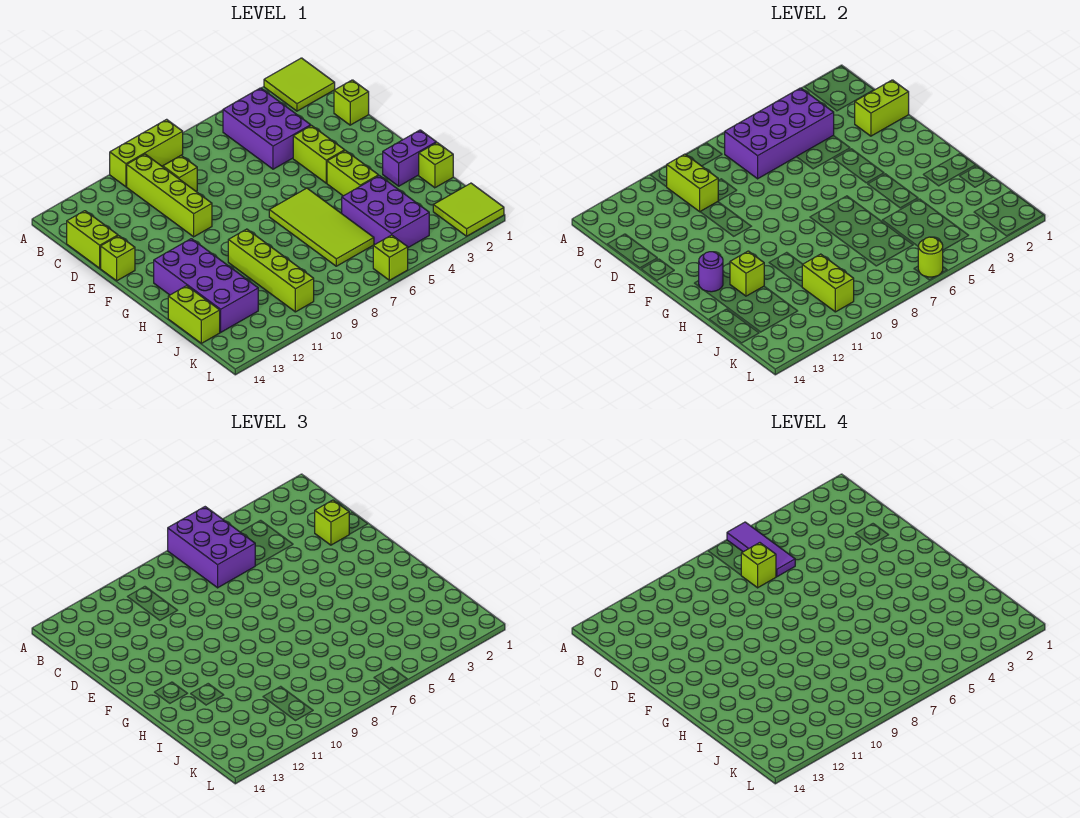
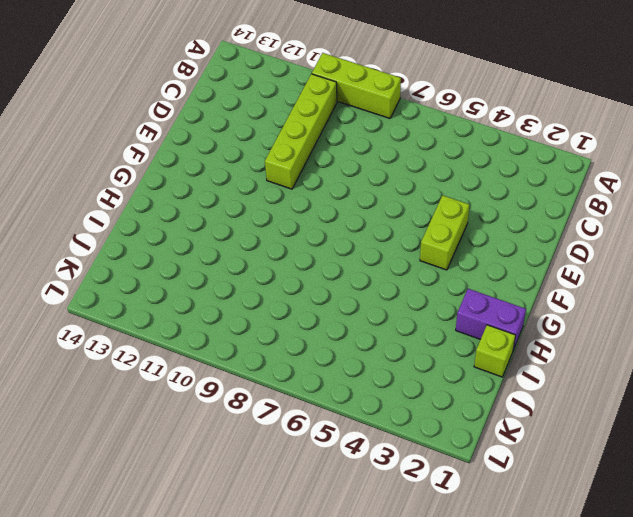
none -> lime 2x2 tile [264,58,335,111]
none -> purple 2x3 brick [223,88,311,169]
none -> lime 1x1 brick [163,155,197,191]
none -> lime 1x2 brick [67,211,118,268]

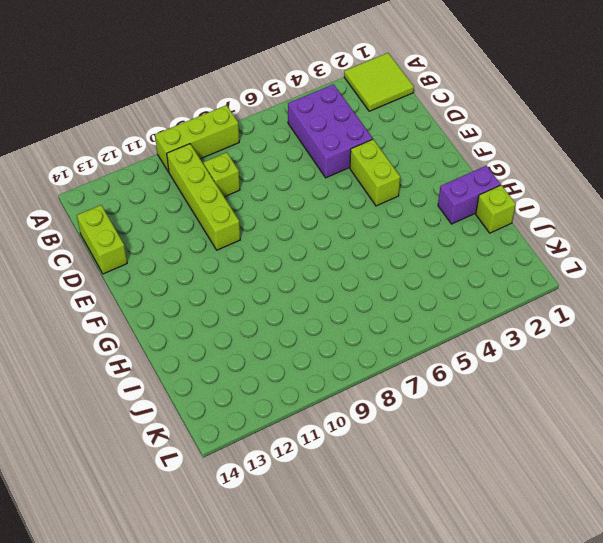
none -> lime 1x1 brick [334,80,369,125]
none -> lime 1x1 brick [101,236,135,281]
none -> lime 1x2 brick [327,151,379,196]
none -> lime 2x4 tile [269,188,374,266]

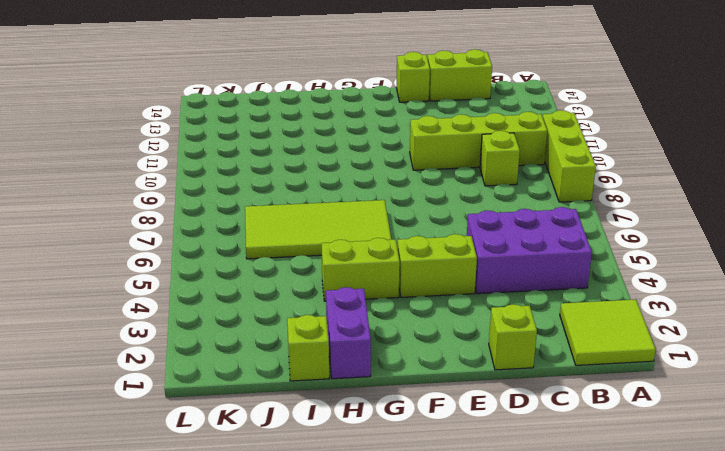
none -> purple 2x4 brick [154,239,258,332]
none -> lime 1x4 brick [228,229,314,312]
none -> purple 2x3 brick [342,176,429,247]
none -> lime 1x2 brick [168,286,220,343]

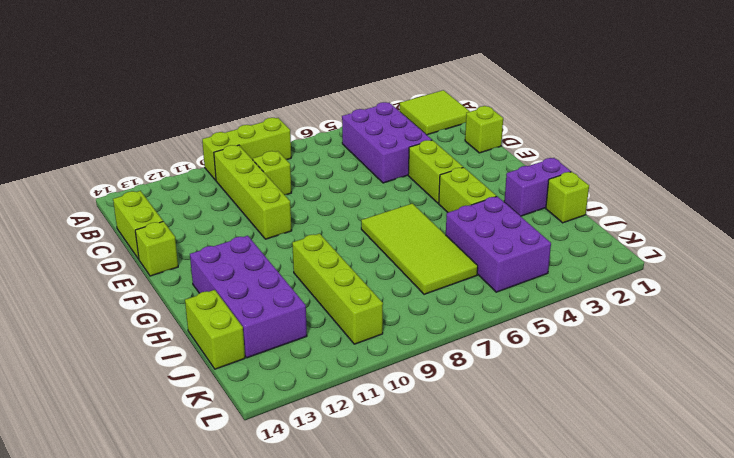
none -> lime 2x2 tile [433,183,504,236]
none -> lime 1x1 brick [373,235,408,280]
none -> purple 2x4 brick [725,88,834,179]
none -> lime 1x2 brick [667,154,718,212]

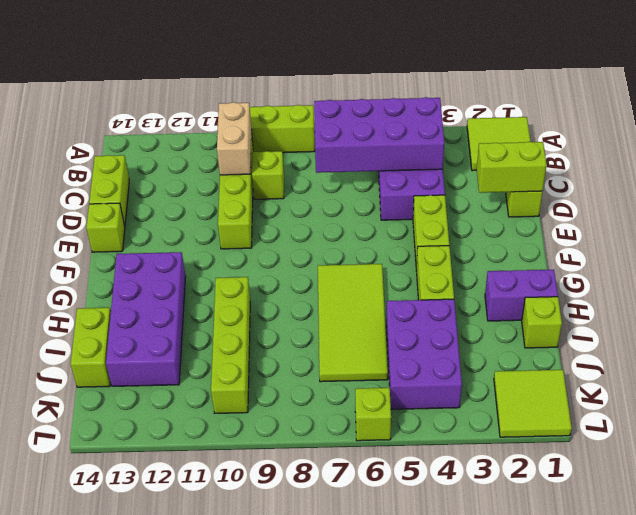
tan 1x2 brick [217,102,251,175] -> lime 1x2 brick [667,154,718,212]
none -> purple 1x1 round brick [699,252,723,292]
none -> lime 1x1 brick [730,251,764,296]
none -> lime 1x2 brick [802,254,854,312]
none -> lime 1x1 round brick [918,237,943,277]

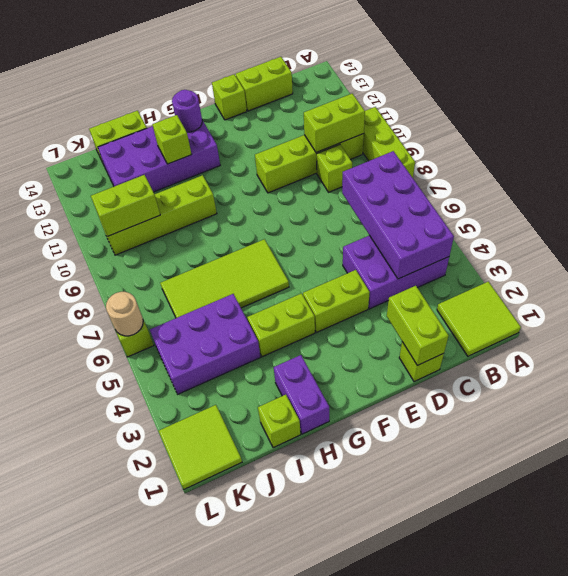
tan 1x1 round brick [106,292,143,336] -> lime 1x1 round brick [918,237,943,277]
none -> purple 2x3 brick [168,507,255,588]
none -> lime 1x1 brick [315,500,349,545]
none -> purple 1x3 tile [727,522,795,577]
none -> lime 1x1 brick [741,543,776,588]

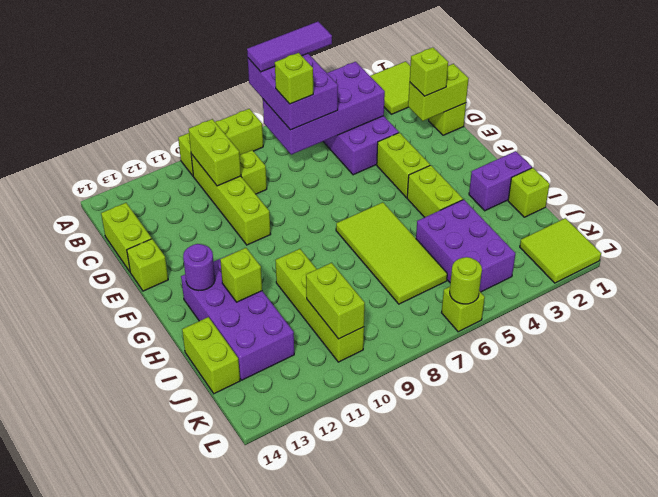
purple 1x3 tile [247,22,332,72] -> purple 1x3 tile turned to [727,522,795,577]

